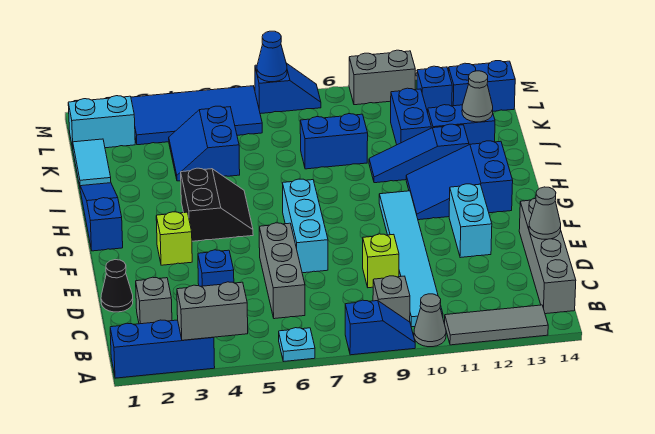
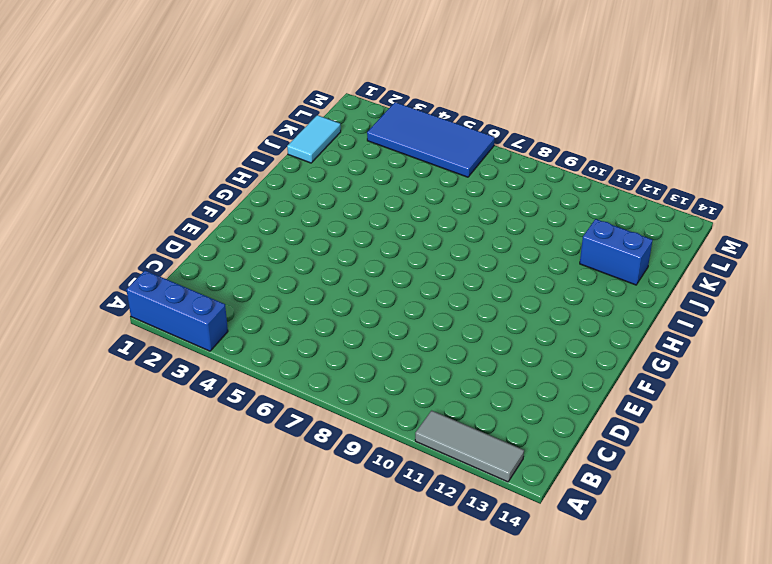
none -> cyan 1x1 plate [279,328,315,362]
none -> blue 1x2 slope [345,300,415,355]
none -> grey 1x1 cone [414,294,446,347]
none -> grey 1x1 brick [373,276,410,322]

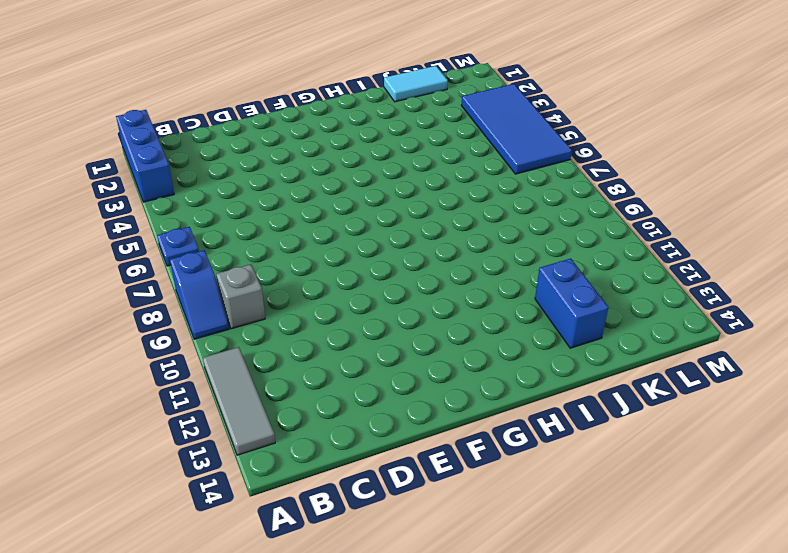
blue 1x1 plate [157,227,199,266] -> cyan 1x1 plate [279,328,315,362]
none -> grey 1x1 cone [414,294,446,347]
none -> cyan 1x6 tile [379,191,443,327]
none -> grey 1x4 brick [519,198,576,314]
none -> grey 1x1 brick [136,277,172,324]

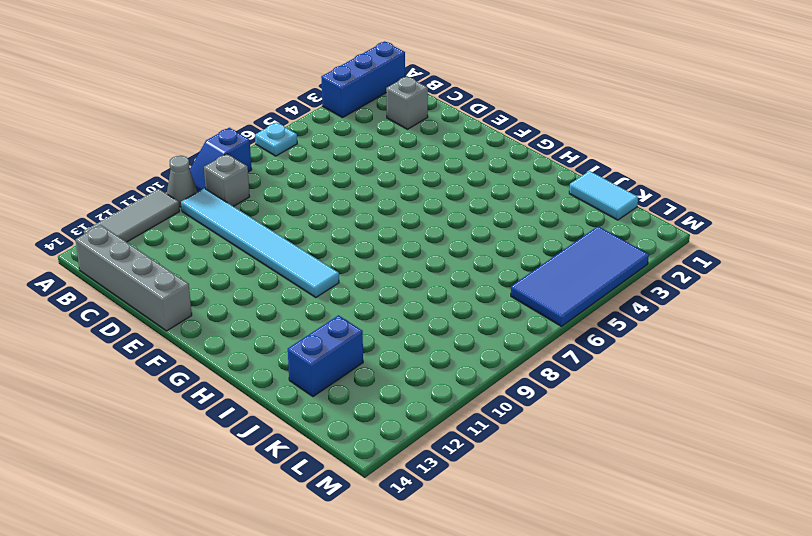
none -> grey 1x3 brick [259,223,305,319]
none -> black 1x1 cone [101,260,133,312]
none -> blue 1x1 brick [198,250,234,286]
none -> lime 1x1 brick [363,234,399,288]

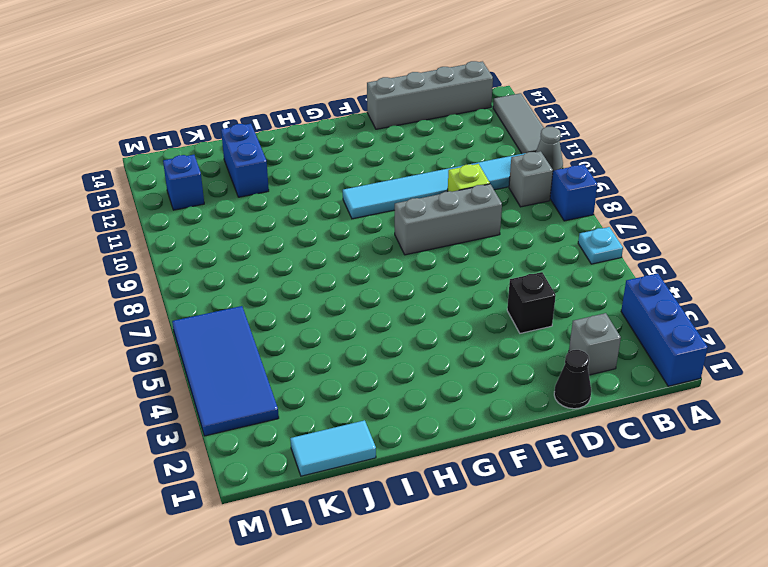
black 1x1 brick [507,272,556,333] -> blue 1x1 brick [198,250,234,286]
grey 1x3 brick [395,184,502,255] -> grey 1x3 brick moved to [259,223,305,319]
none -> cyan 1x3 brick [282,179,328,273]
none -> cyan 1x2 brick [449,184,492,258]
none -> lime 1x1 brick [156,212,192,265]
none -> blue 1x3 slope [80,183,123,251]

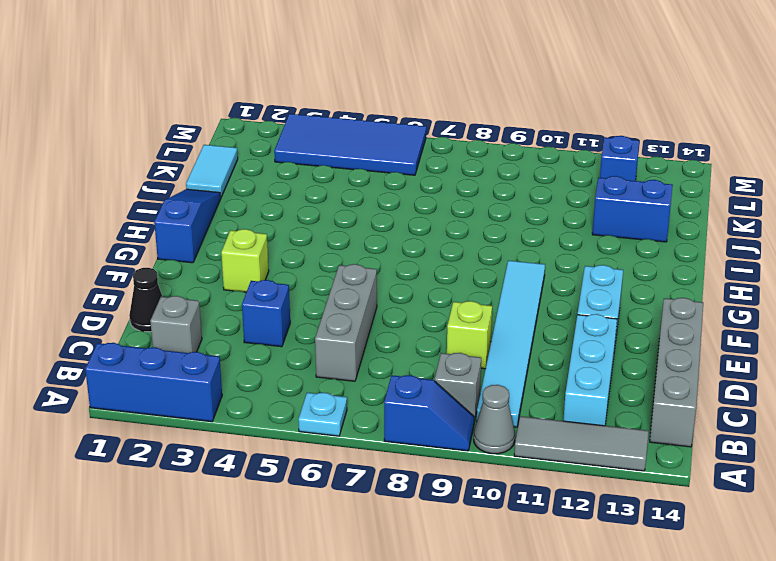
cyan 1x3 brick [563,314,617,426] -> cyan 1x3 brick moved to [282,179,328,273]
none -> black 2x2 slope [181,168,253,241]
none -> blue 2x3 slope [406,141,513,220]
none -> blue 1x3 slope [369,124,469,183]
none -> blue 2x2 slope [169,106,240,181]

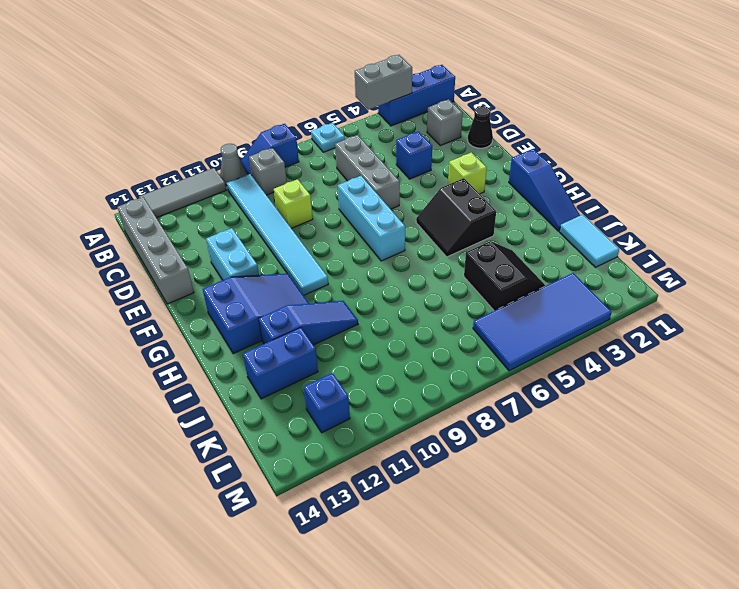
black 2x2 slope [464,241,546,311] -> blue 2x2 slope [169,106,240,181]
none -> blue 1x2 brick [300,114,368,169]
none -> blue 1x2 brick [391,88,431,145]
none -> cyan 1x2 brick [68,96,135,148]
none -> blue 1x2 brick [449,61,515,111]

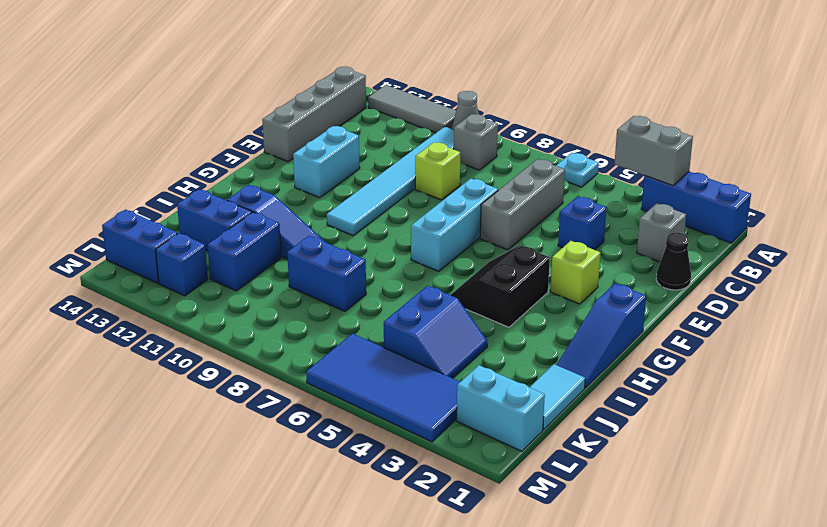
none -> blue 1x2 slope [345,300,415,355]
none -> blue 2x3 slope [406,141,513,220]
none -> blue 1x2 slope [255,63,321,114]
none -> grey 1x2 brick [349,50,415,105]

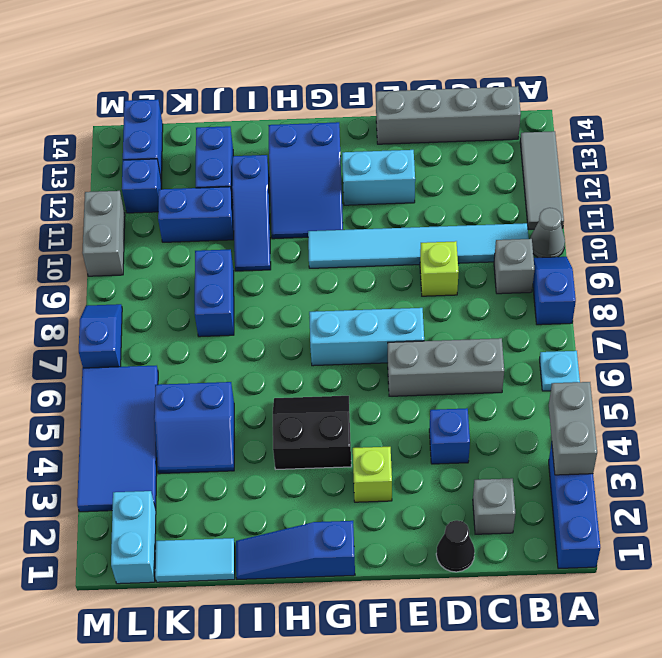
none -> grey 1x1 cone [529,187,561,239]
none -> grey 1x1 cone [462,71,493,122]
none -> blue 1x1 cone [257,31,287,82]

